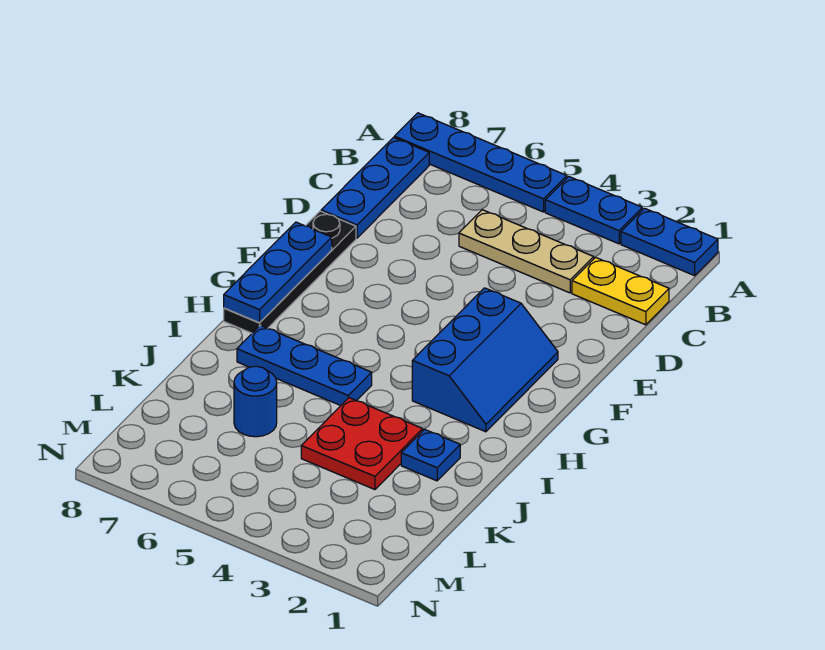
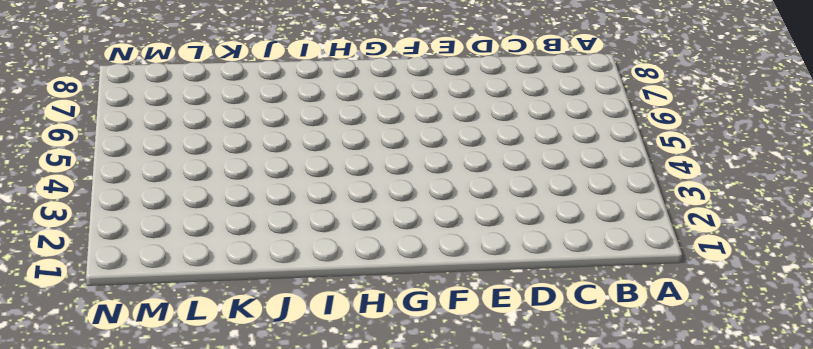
none -> blue 1x2 plate [621,208,718,276]
none -> blue 1x2 plate [545,177,642,244]
none -> blue 1x4 plate [394,113,567,212]

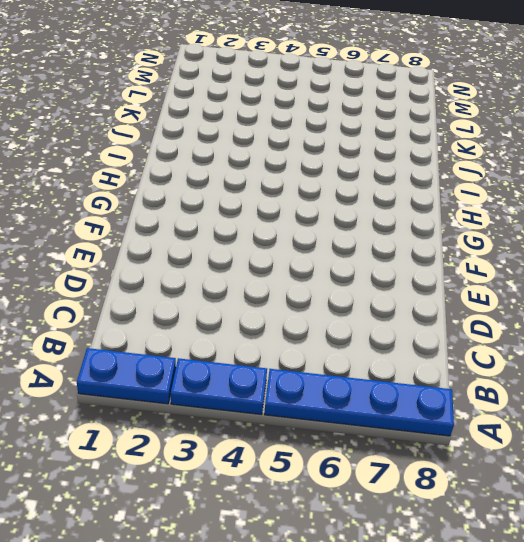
none -> blue 1x3 plate [321,138,429,238]
none -> yellow 1x2 plate [572,257,669,325]
none -> tan 1x3 plate [459,210,594,293]

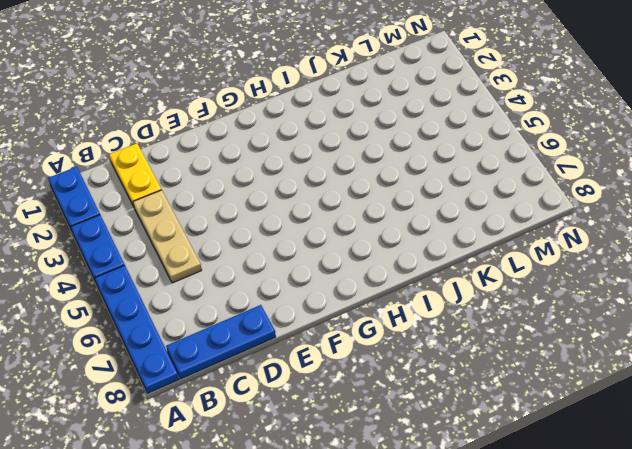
none -> black 1x4 plate [224,211,356,333]
none -> blue 2x3 slope [412,288,558,432]
none -> blue 1x3 plate [237,325,372,406]

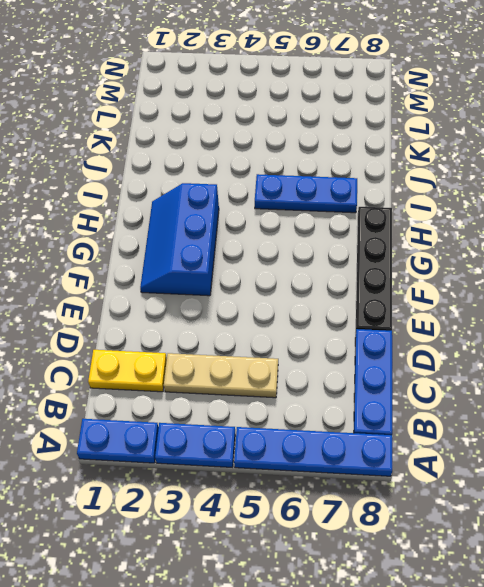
none -> blue 1x1 plate [401,429,460,481]
none -> red 2x2 plate [301,398,423,490]
none -> blue 1x1 round brick [234,366,277,437]

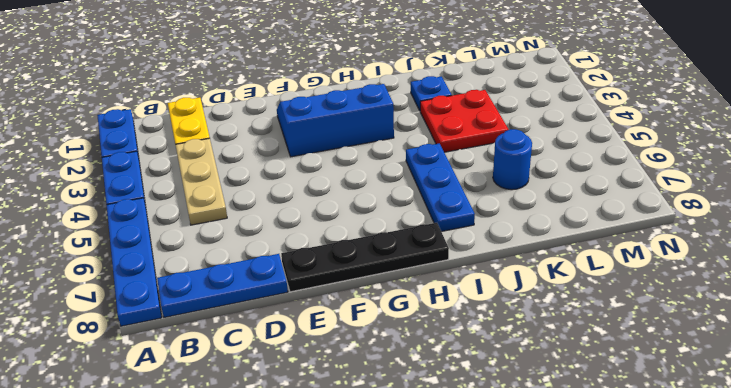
none -> blue 1x3 plate [224,222,332,323]

